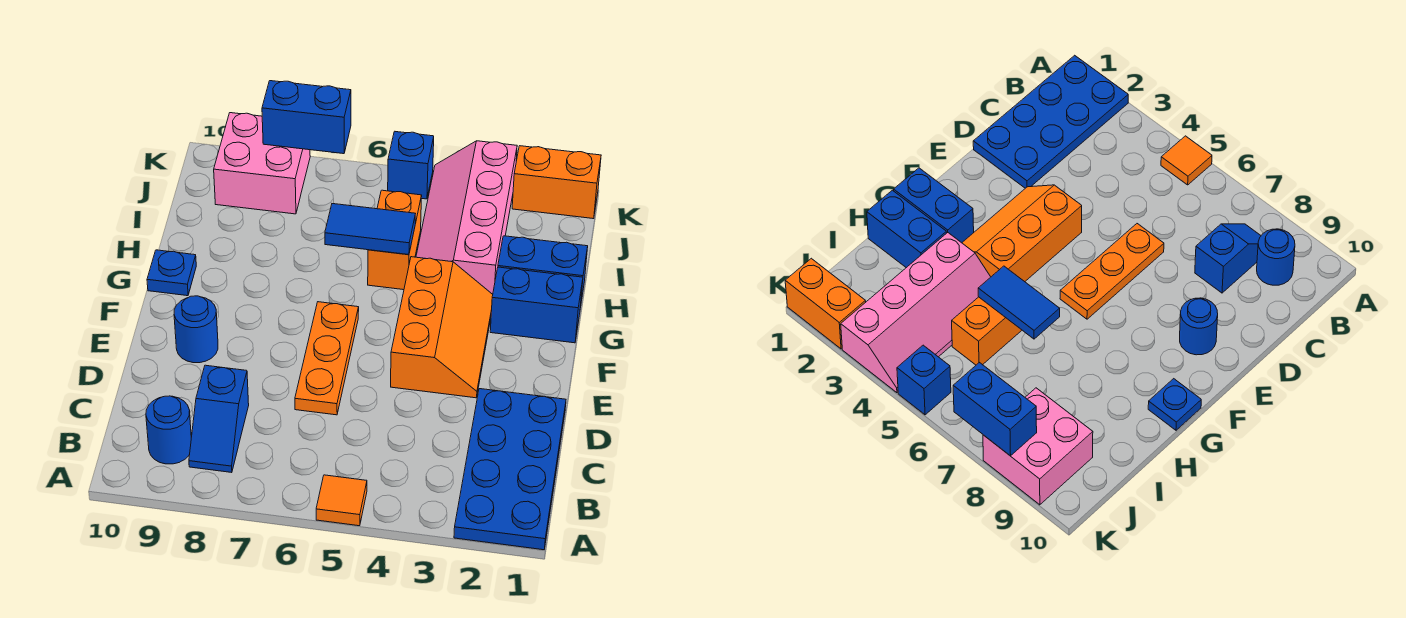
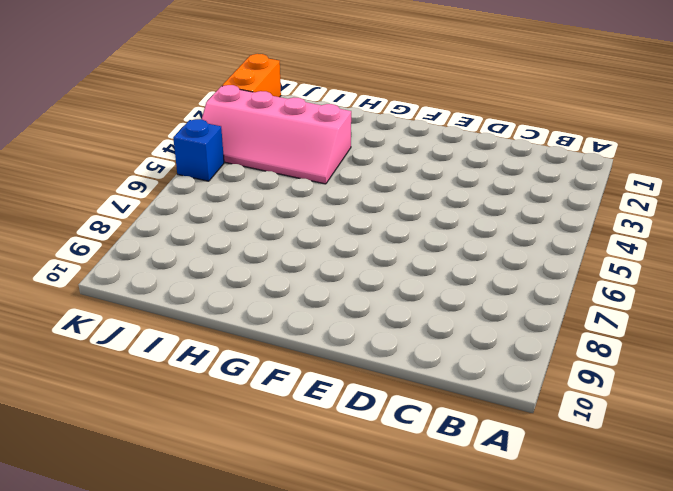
none -> blue 2x4 plate [454,389,566,550]
none -> orange 1x1 tile [316,475,367,526]
none -> blue 1x2 slope [189,365,249,473]

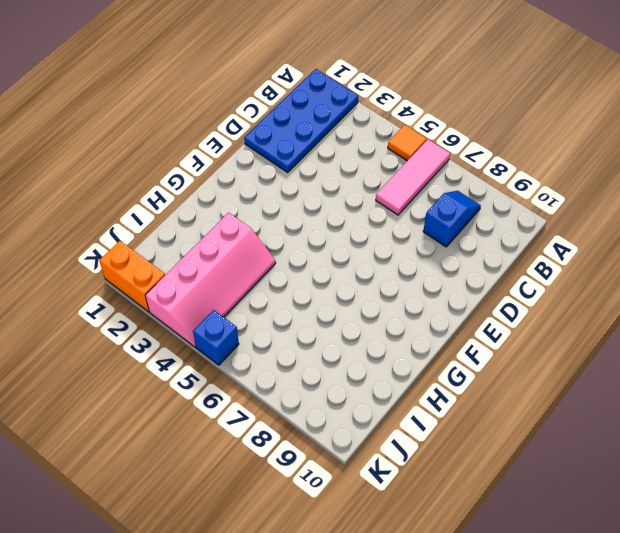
pink 1x3 tile [376,140,450,215] -> none
none -> blue 1x1 round brick [146,396,191,464]
none -> orange 1x3 plate [295,302,359,415]
none -> orange 2x3 slope [391,257,493,398]

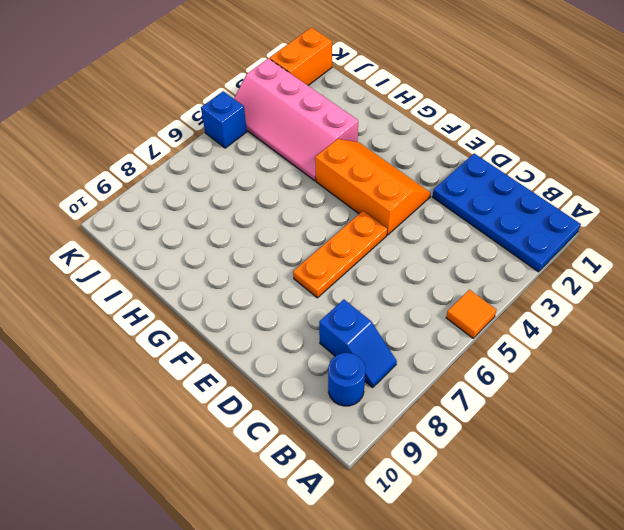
orange 1x3 plate [293,211,387,298] -> orange 1x3 plate turned to [295,302,359,415]
none -> blue 1x1 round brick [174,296,218,363]
none -> blue 1x2 brick [490,267,583,343]
none -> blue 1x1 plate [147,250,196,296]

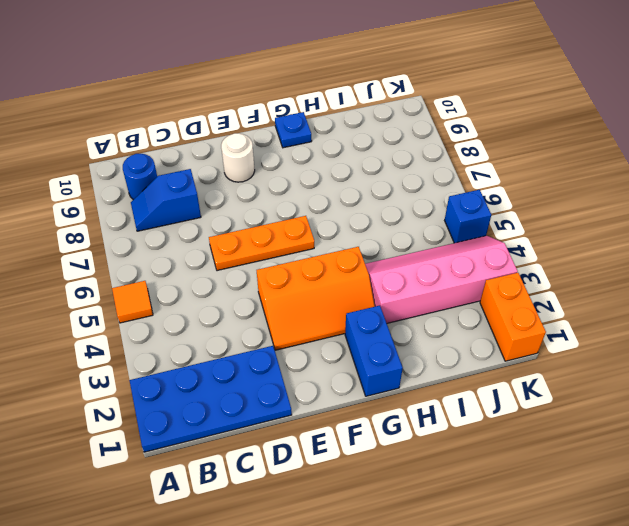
white 1x1 round brick [221,133,255,182] -> blue 1x1 round brick [174,296,218,363]
none -> blue 1x2 brick [498,236,588,308]
none -> orange 1x2 brick [368,190,422,290]
none -> pink 2x2 brick [214,113,310,214]

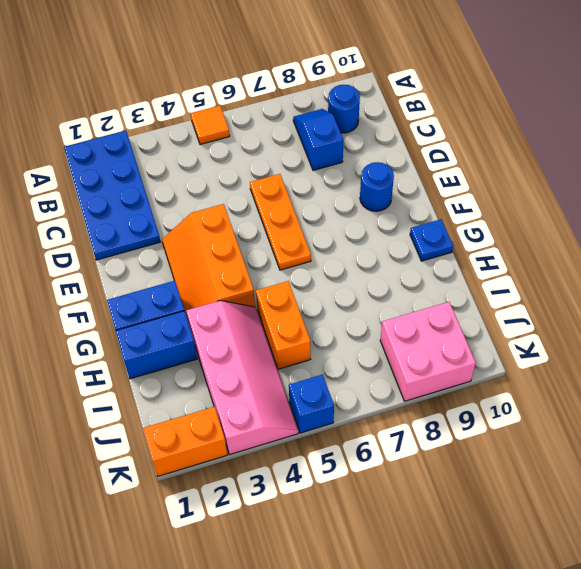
none -> blue 1x2 tile [325,204,415,255]
none -> blue 1x2 brick [262,81,351,154]

